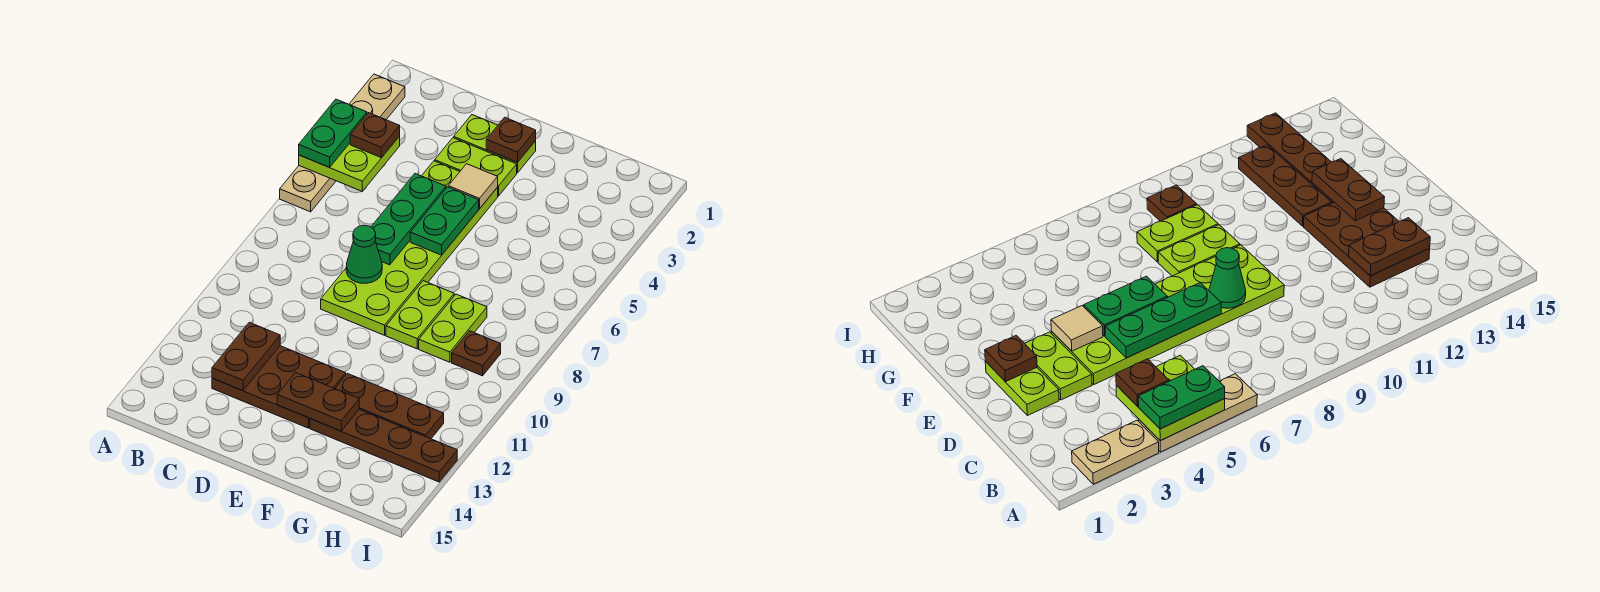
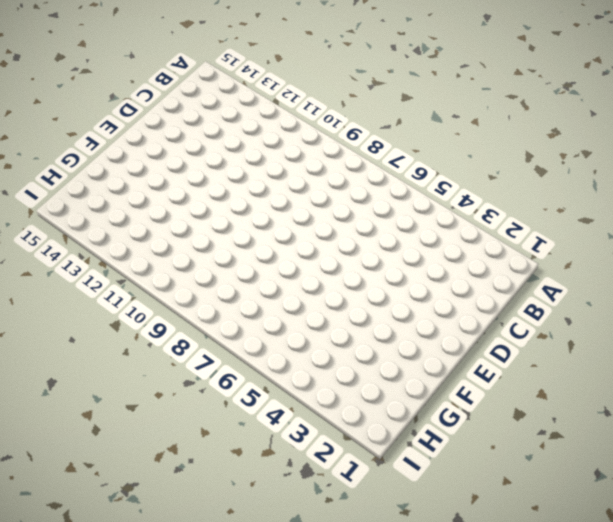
none -> tan 1x2 plate [349,74,405,120]
none -> tan 1x3 plate [280,166,336,212]
none -> brown 2x3 plate [212,346,346,428]

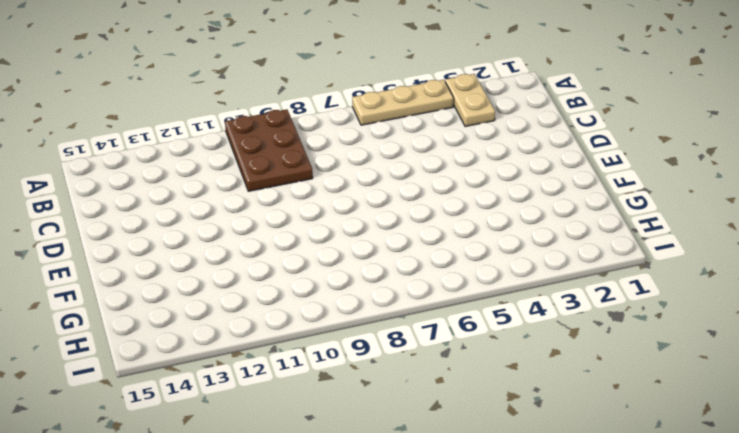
tan 1x2 plate [445,74,495,127] -> tan 1x2 plate turned to [349,74,405,120]
brown 2x3 plate [225,109,313,191] -> brown 2x3 plate moved to [212,346,346,428]
none -> lime 1x2 plate [454,115,536,173]
none -> lime 1x2 plate [435,138,517,196]
none -> lime 2x6 plate [321,161,498,335]

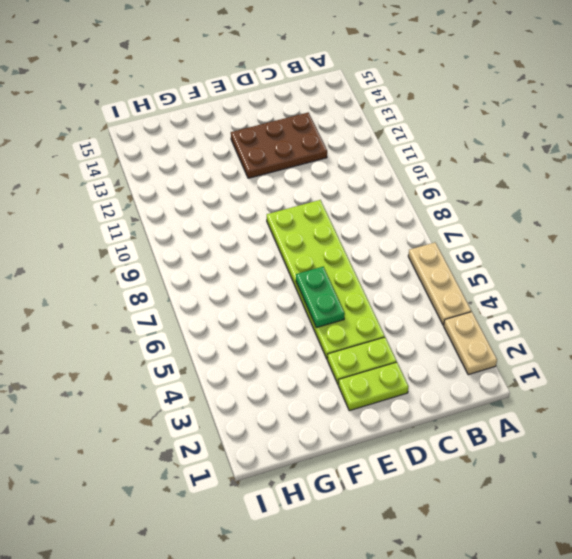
none -> lime 1x2 plate [386,281,454,349]
none -> brown 1x3 plate [335,373,444,439]
none -> brown 1x4 plate [310,409,457,482]

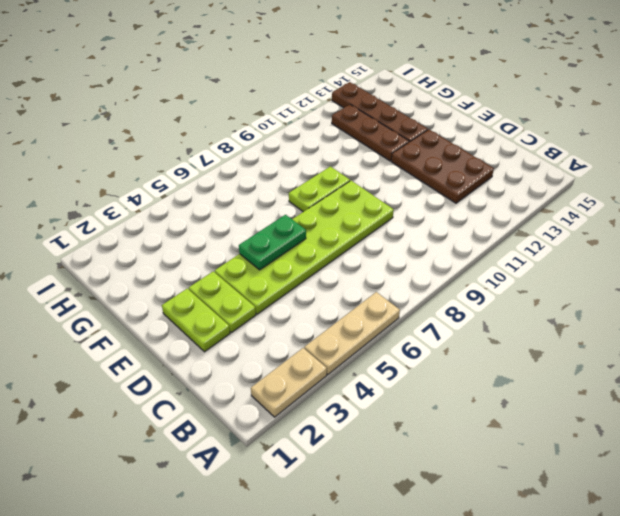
none -> lime 1x2 plate [419,294,487,362]
none -> brown 1x1 plate [452,331,501,376]
none -> lime 2x2 plate [299,136,400,191]

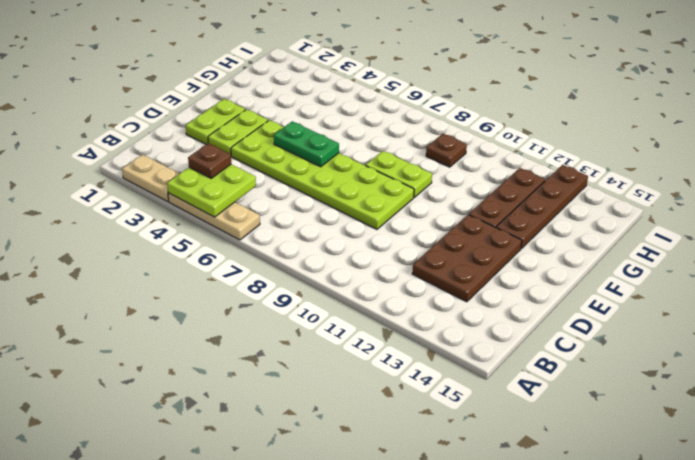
none -> lime 1x2 plate [419,294,487,362]
none -> brown 1x2 plate [212,322,280,391]
none -> green 1x3 plate [371,174,446,265]

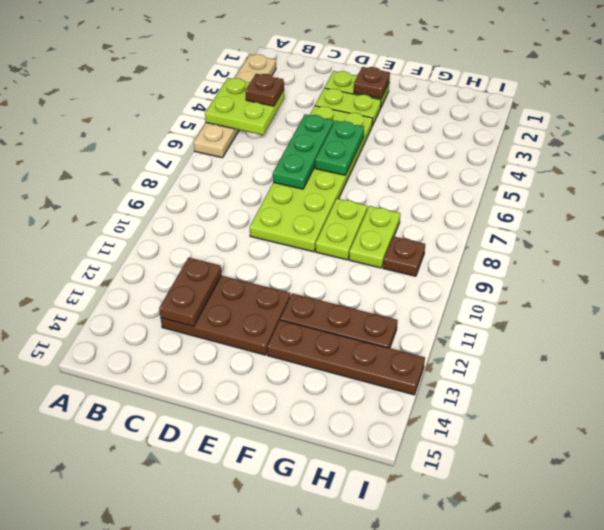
none -> green 1x1 cone [346,225,382,283]
none -> tan 1x1 tile [448,164,498,209]
none -> brown 1x2 plate [277,373,359,431]

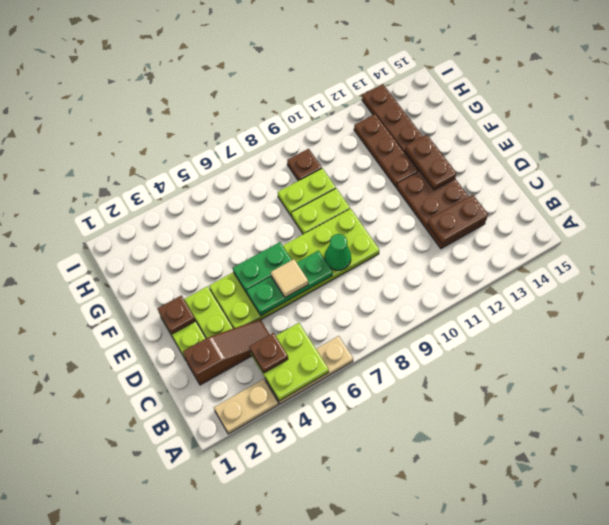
brown 1x3 slope [183,320,270,385] -> none
tan 1x1 tile [271,259,308,297] -> tan 1x1 tile moved to [448,164,498,209]
none -> green 1x2 plate [299,99,367,167]

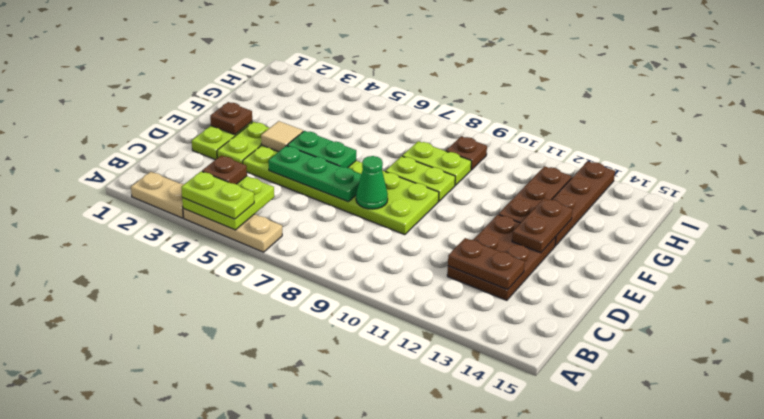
lime 1x2 plate [181,171,254,219] -> green 1x2 plate [299,99,367,167]

